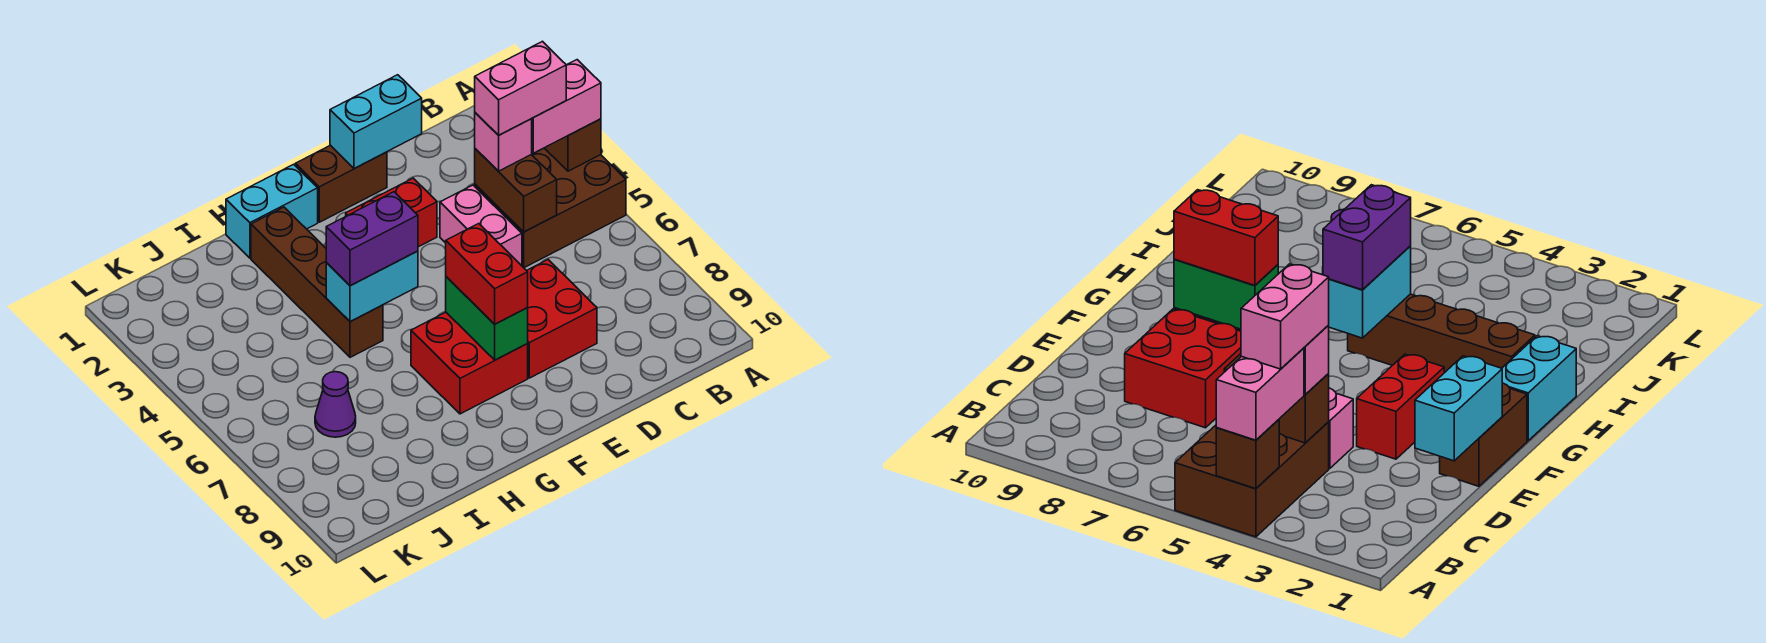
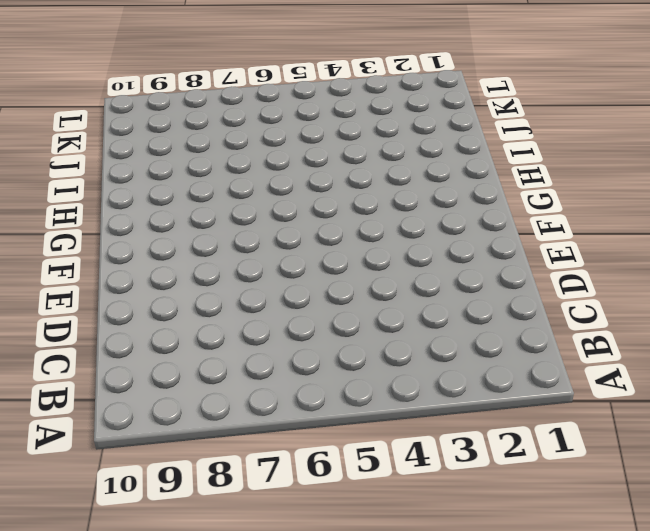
none -> brown 2x3 brick [475,148,626,268]
none -> pink 1x2 brick [440,185,522,266]
none -> red 2x2 brick [527,260,597,378]

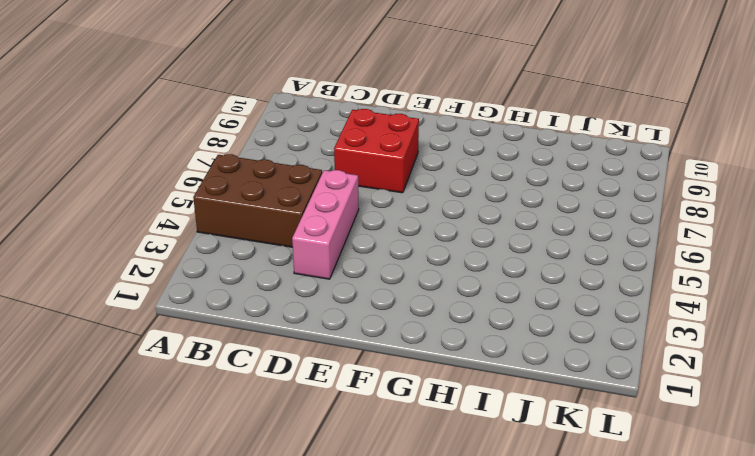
pink 1x3 brick [292,170,359,279] -> pink 1x2 brick [440,185,522,266]
none -> brown 1x2 brick [295,145,387,222]
none -> red 1x2 brick [346,178,437,247]
none -> red 2x2 brick [411,312,528,414]

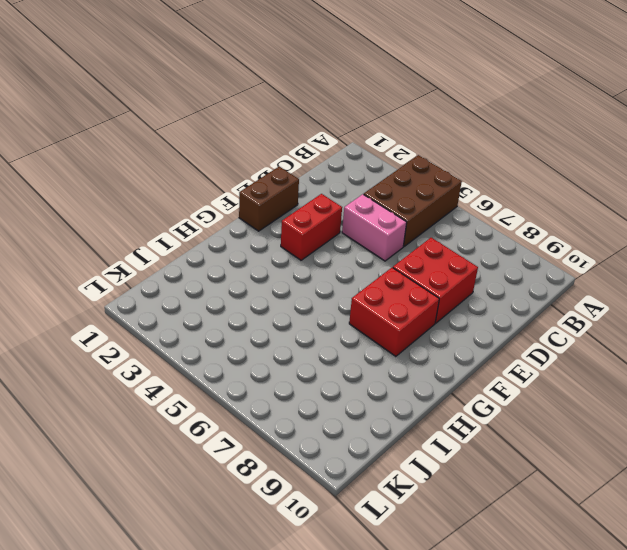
none -> cyan 1x2 brick [226,164,318,258]
none -> brown 1x4 brick [251,207,383,357]
none -> purple 1x1 cone [315,372,356,437]

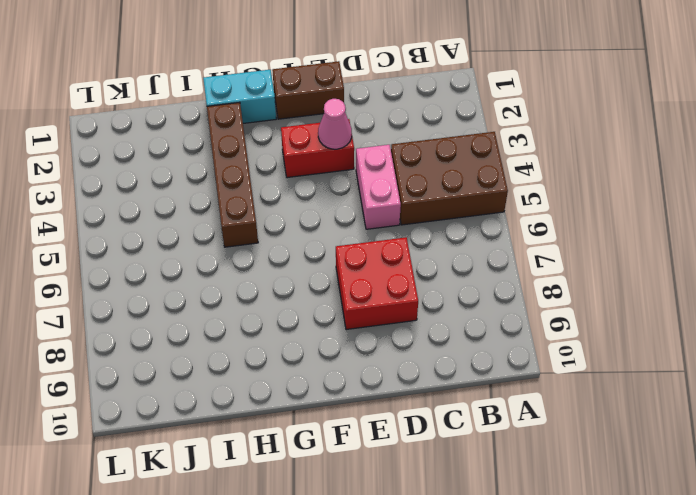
pink 1x1 cone [318,99,352,149] -> none
none -> red 2x2 brick [411,312,528,414]
none -> purple 1x1 cone [315,372,356,437]
none -> brown 1x1 brick [545,119,601,171]

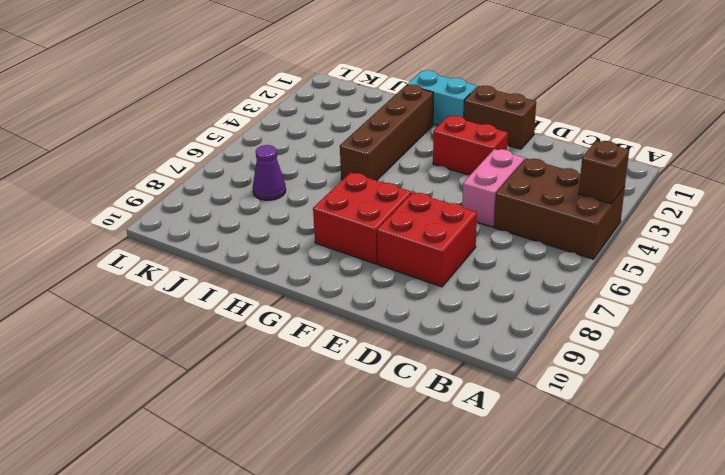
none -> brown 1x2 brick [475,149,557,232]
none -> cyan 1x2 brick [330,75,422,169]
none -> green 1x2 brick [446,277,528,360]

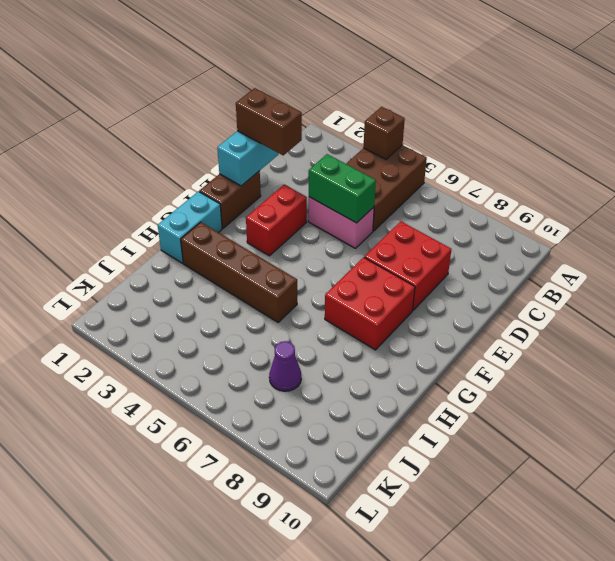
brown 1x2 brick [236,88,302,155] -> brown 1x2 brick moved to [475,149,557,232]
green 1x2 brick [309,154,376,223] -> green 1x2 brick moved to [446,277,528,360]
none -> cyan 1x2 brick [326,251,418,321]
none -> pink 1x2 brick [532,60,601,153]
none -> pink 1x1 brick [475,113,532,171]

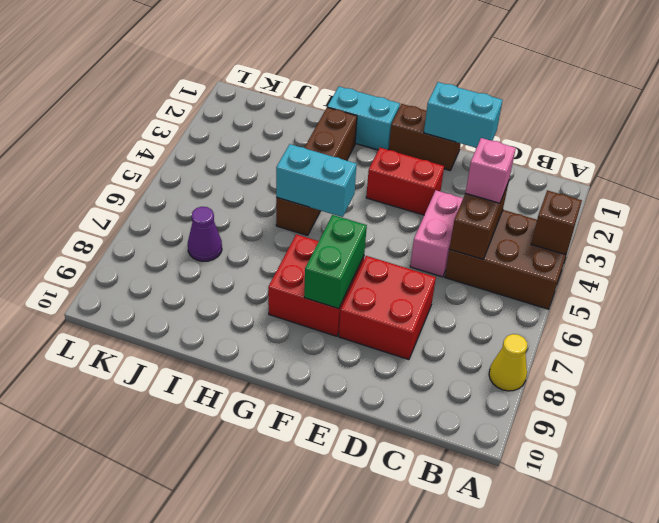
yellow 1x1 cone [489,334,527,391] -> none
none -> pink 1x2 brick [532,60,601,153]
none -> red 1x2 brick [446,224,528,324]
none -> purple 1x2 brick [326,192,418,286]

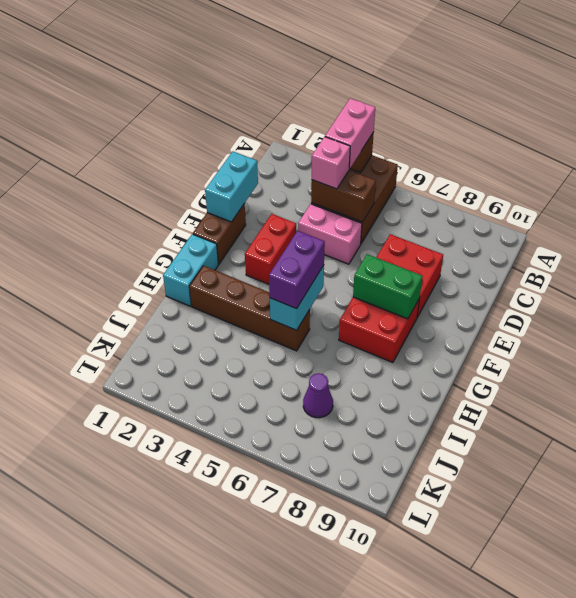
none -> red 1x2 brick [446,224,528,324]
none -> pink 1x2 brick [475,41,566,135]

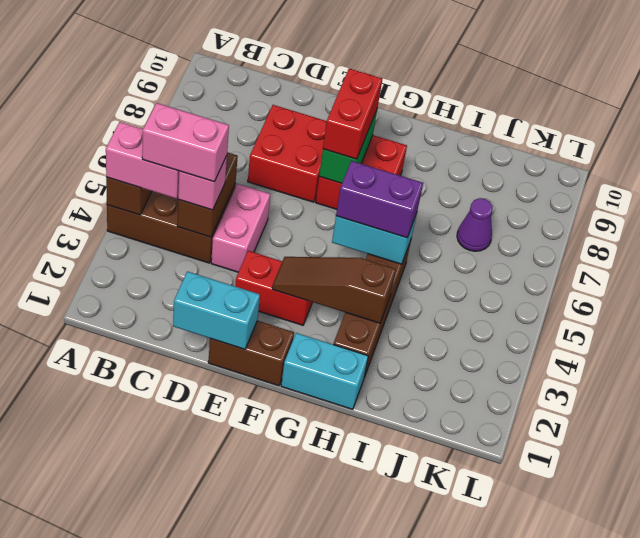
brown 1x3 slope [272,257,396,323] -> none

